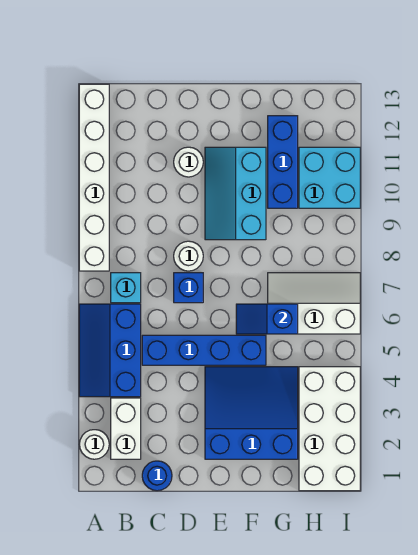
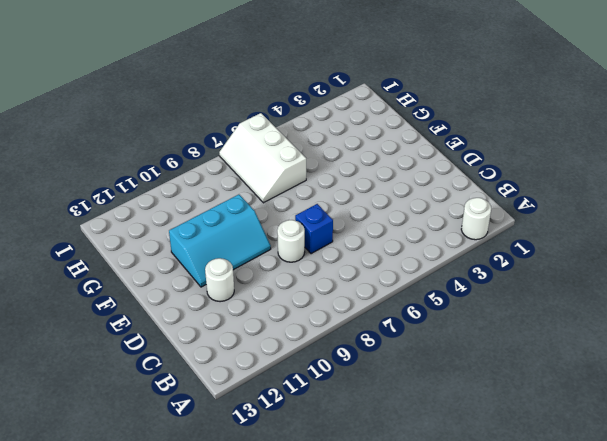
none -> blue 2x3 slope [79,304,141,397]
none -> white 1x6 brick [79,84,109,271]
none -> white 1x2 brick [111,398,141,459]

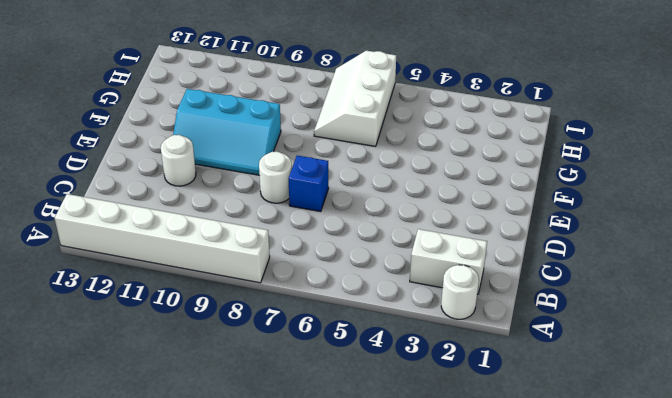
none -> blue 2x3 slope [79,304,141,397]
none -> cyan 1x1 brick [111,273,141,303]
none -> blue 1x1 round brick [142,461,172,491]

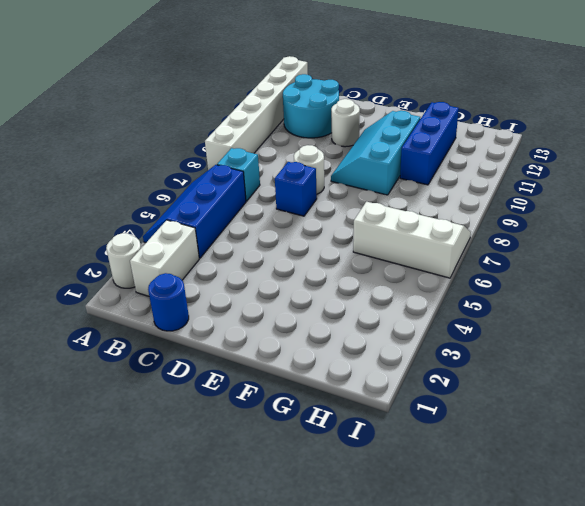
cyan 2x2 round brick [283,74,339,138] -> none
none -> blue 1x4 brick [142,335,266,365]
none -> blue 3x3 slope [205,367,298,459]
none -> white 2x4 brick [299,367,360,491]

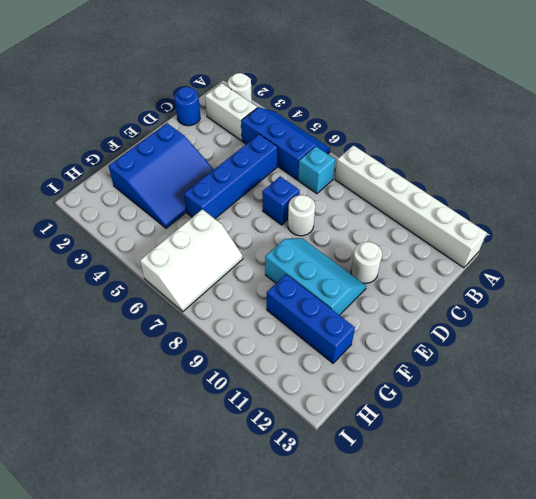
none -> white 2x4 brick [299,367,360,491]
none -> cyan 2x2 brick [299,147,360,208]
none -> blue 1x2 slope [236,304,298,334]

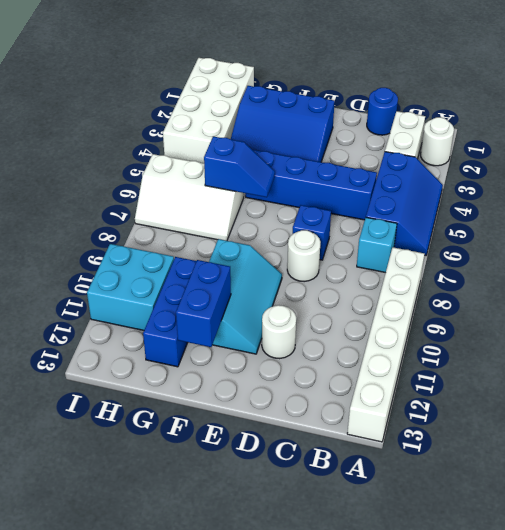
blue 1x2 brick [176,260,231,347] -> none

